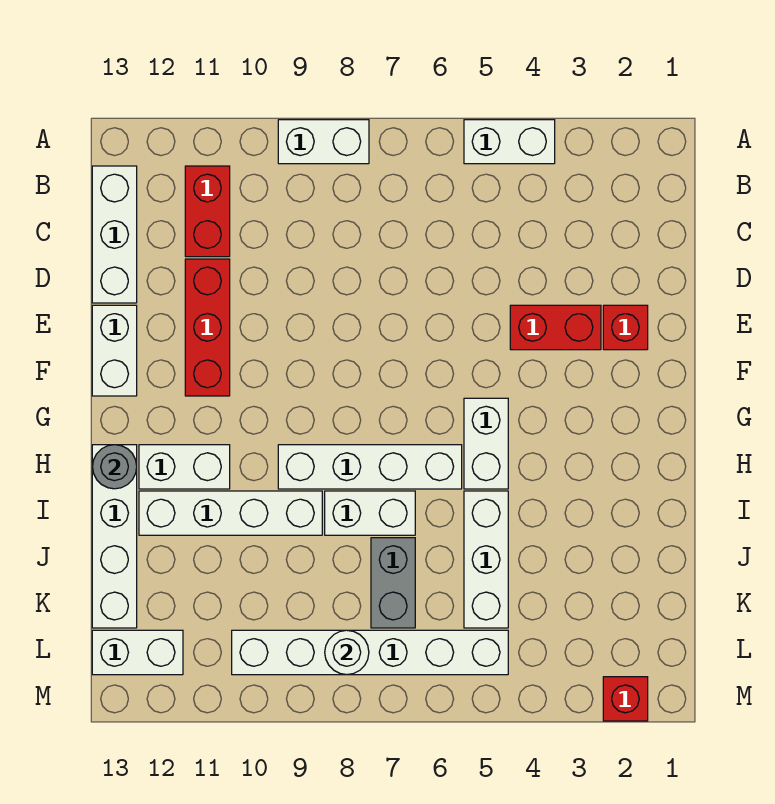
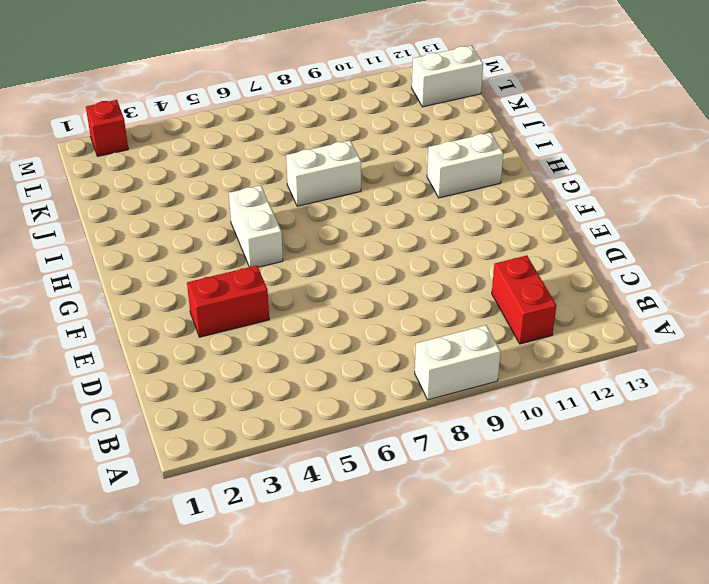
none -> white 1x2 brick [464,120,555,164]
none -> white 1x3 brick [92,166,137,303]
none -> red 1x3 brick [185,259,230,396]

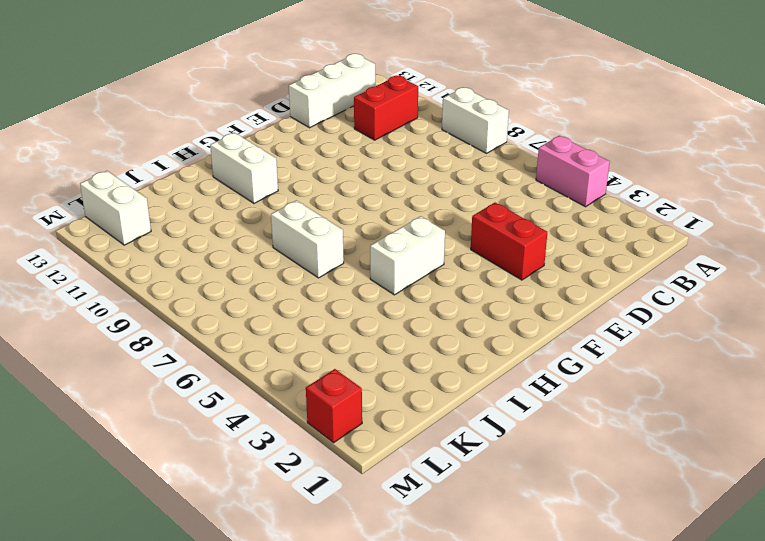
pink 1x2 brick [536,136,610,207] -> white 1x2 brick [464,120,555,164]
none -> red 1x3 brick [185,259,230,396]
none -> red 1x1 brick [603,305,648,350]
none -> white 1x2 brick [92,305,137,396]

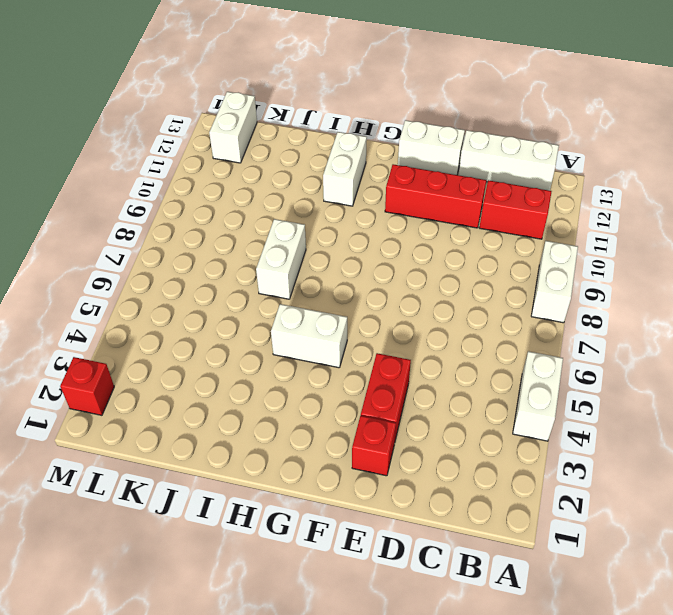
none -> white 1x4 brick [278,445,462,489]
none -> white 1x4 brick [92,445,137,628]
none -> white 1x3 brick [464,491,508,628]

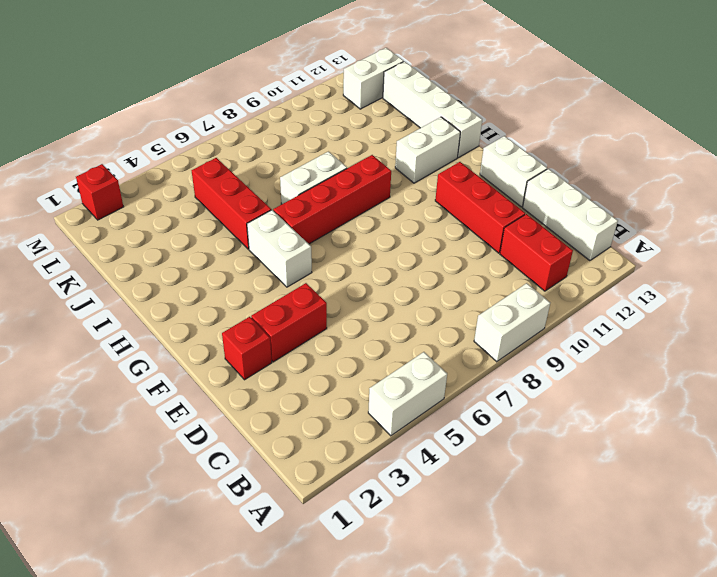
red 1x4 brick [273,155,391,244] -> white 1x4 brick [278,445,462,489]
red 1x3 brick [192,158,271,249] -> white 1x3 brick [464,491,508,628]
none -> white 1x4 brick [139,491,322,535]
none -> grey 1x2 brick [371,538,415,628]
none -> white 1x6 brick [232,630,508,675]

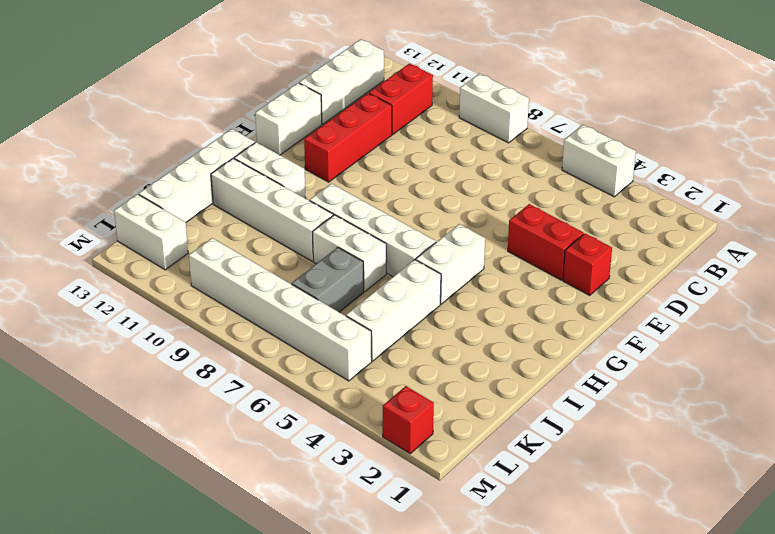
none -> grey 1x1 round brick [92,445,137,489]
none -> white 1x1 round brick [325,630,369,675]

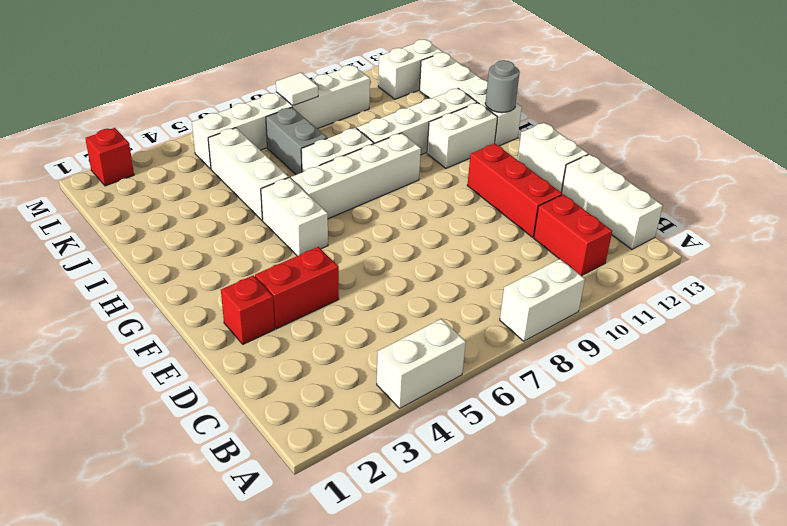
white 1x1 tile [276,73,318,106] -> white 1x1 round brick [325,630,369,675]

